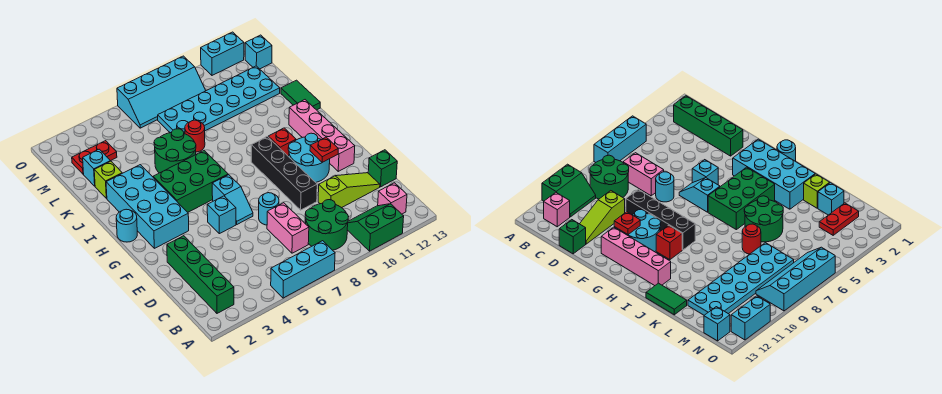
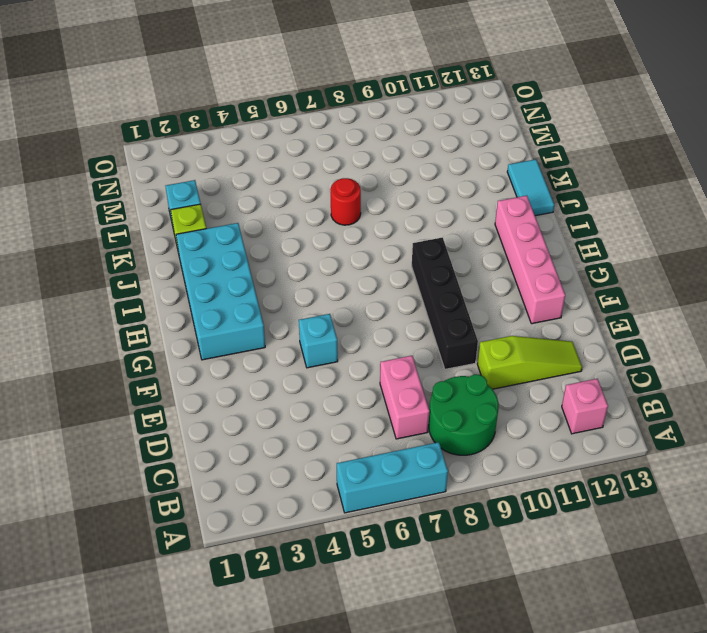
cyan 1x2 tile [507,159,554,216] -> green 1x2 tile [281,80,320,110]
none -> green 2x2 slope [347,204,404,251]
none -> green 1x4 brick [167,236,234,313]
none -> green 1x1 brick [368,150,397,187]

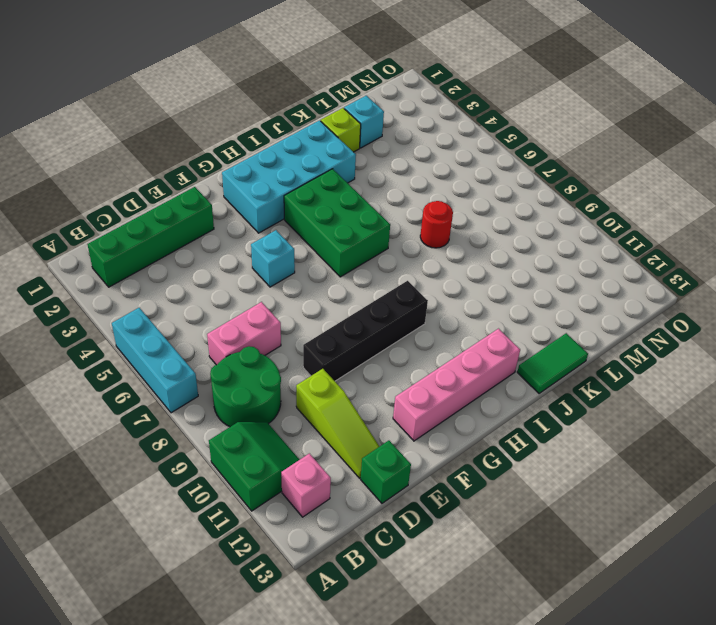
none -> cyan 1x1 round brick [259,193,279,225]
none -> cyan 1x2 slope [212,175,253,224]
none -> cyan 2x2 round brick [288,133,330,182]

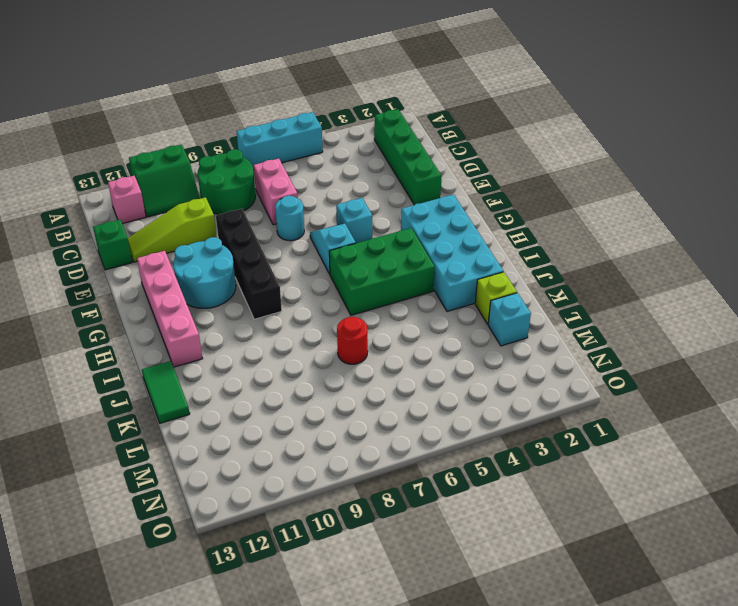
none -> cyan 1x1 round brick [116,209,137,242]
none -> red 1x1 brick [268,128,296,157]
none -> green 2x2 round brick [154,129,196,173]

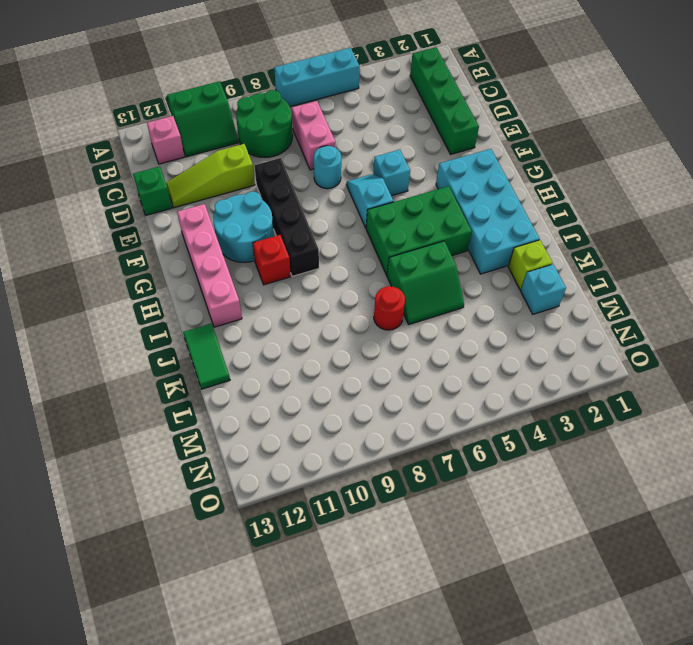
green 2x2 slope [387,241,464,324] -> green 2x2 round brick [154,129,196,173]
none -> cyan 1x1 round brick [116,209,137,242]
none -> cyan 2x6 plate [158,66,280,134]
none -> red 1x2 plate [72,141,117,174]

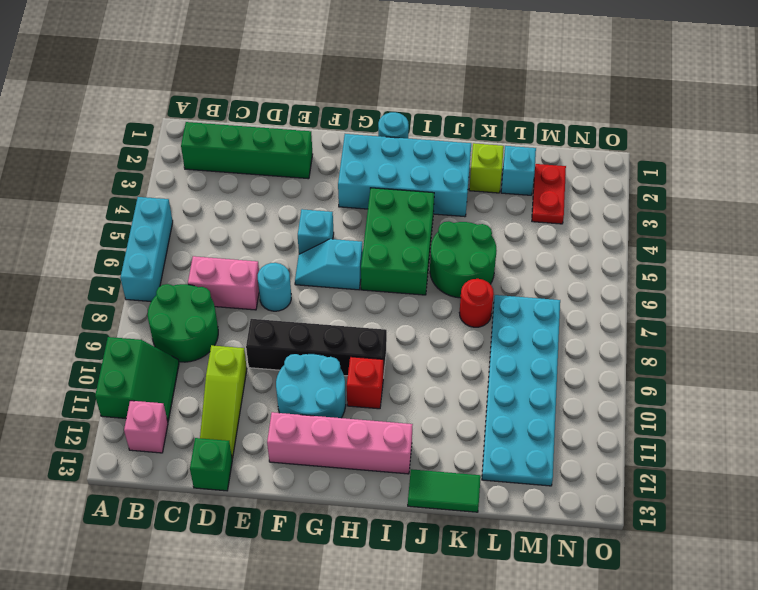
none -> cyan 2x4 slope [117,56,206,128]
none -> cyan 1x1 brick [245,35,272,69]
none -> cyan 1x2 brick [201,32,244,75]

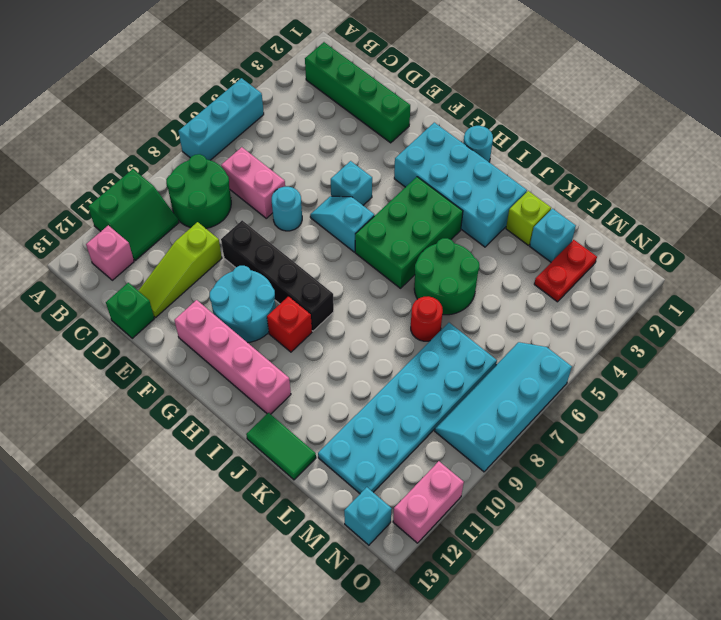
pink 1x2 brick [393,461,464,543] -> cyan 1x2 brick [201,32,244,75]
none -> red 1x1 plate [310,137,338,162]

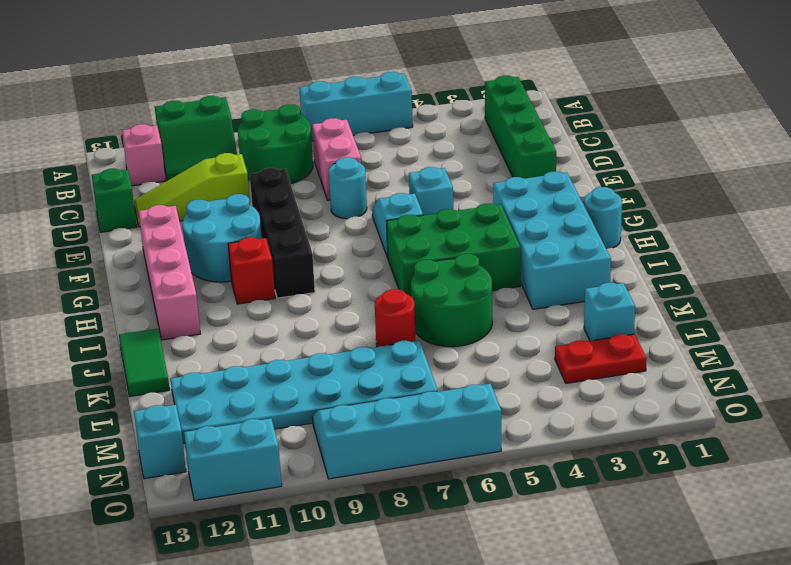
none -> lime 1x1 brick [94,161,122,199]
none -> red 1x1 plate [310,137,338,162]

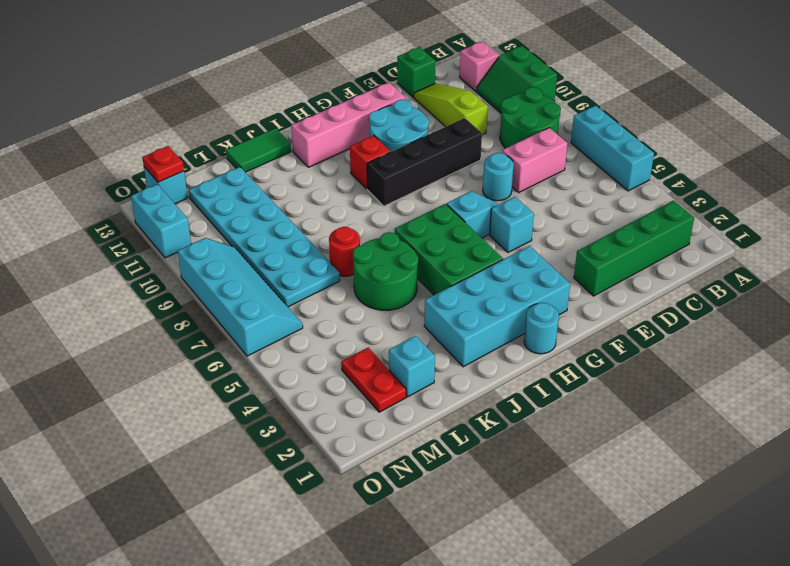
red 1x1 plate [142,146,184,182] -> red 1x1 plate moved to [310,137,338,162]
none -> lime 1x1 brick [94,161,122,199]

